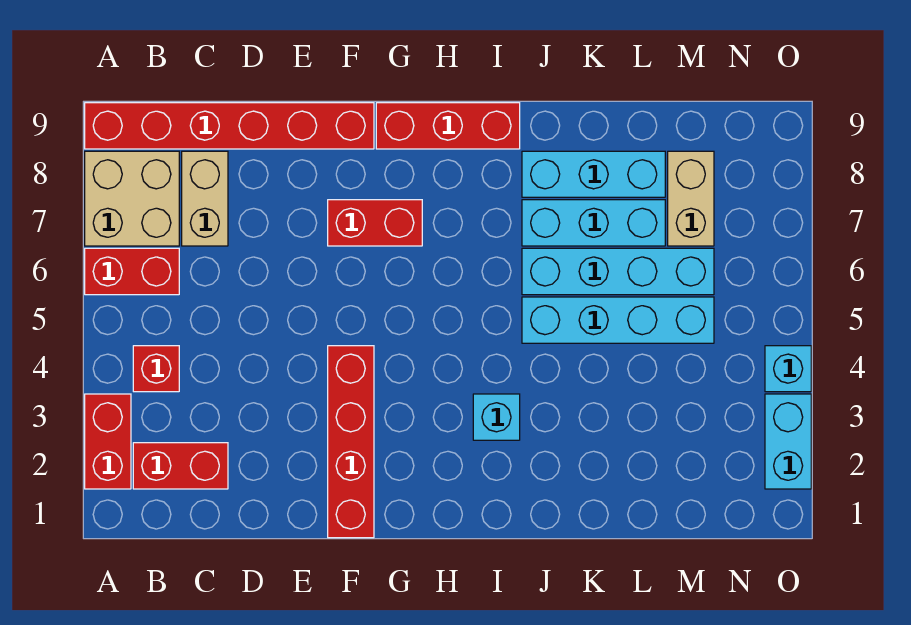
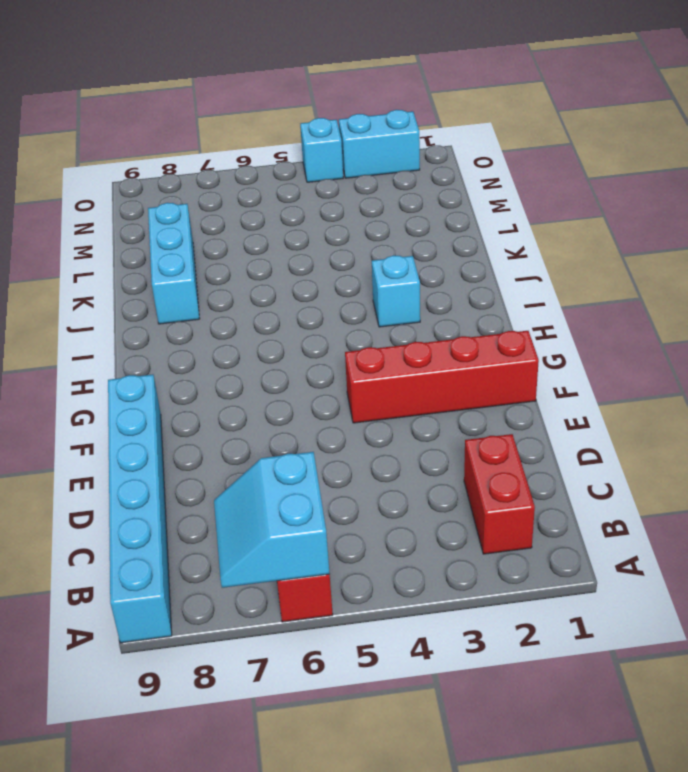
cyan 2x2 slope [214,452,330,588] -> none
cyan 1x6 brick [108,374,172,643] -> red 1x6 brick [85,103,374,149]
none -> red 1x2 brick [85,394,131,489]
none -> tan 2x2 brick [85,151,179,246]
none -> red 1x1 brick [133,346,179,392]

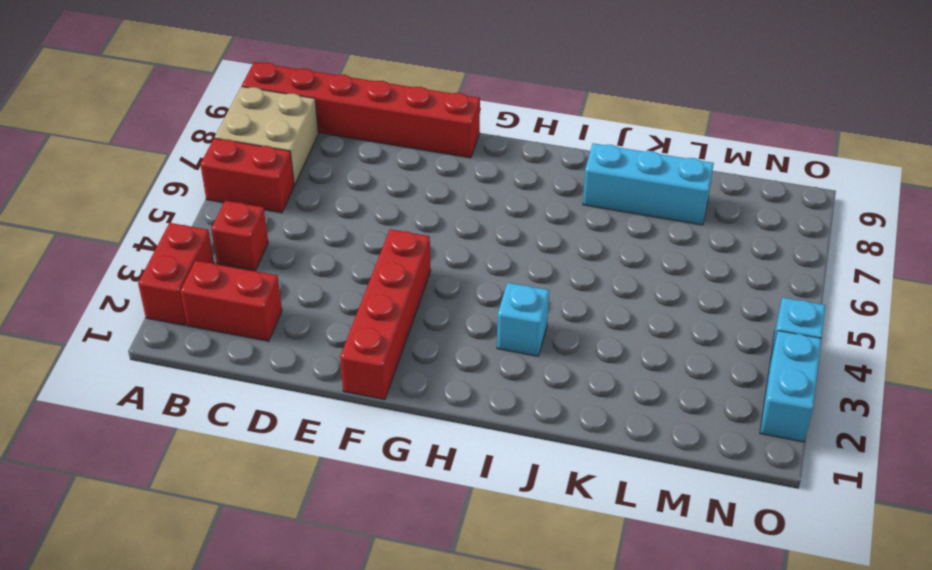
none -> tan 1x2 brick [182,151,228,246]
none -> red 1x2 brick [328,200,422,246]
none -> red 1x3 brick [376,103,520,149]

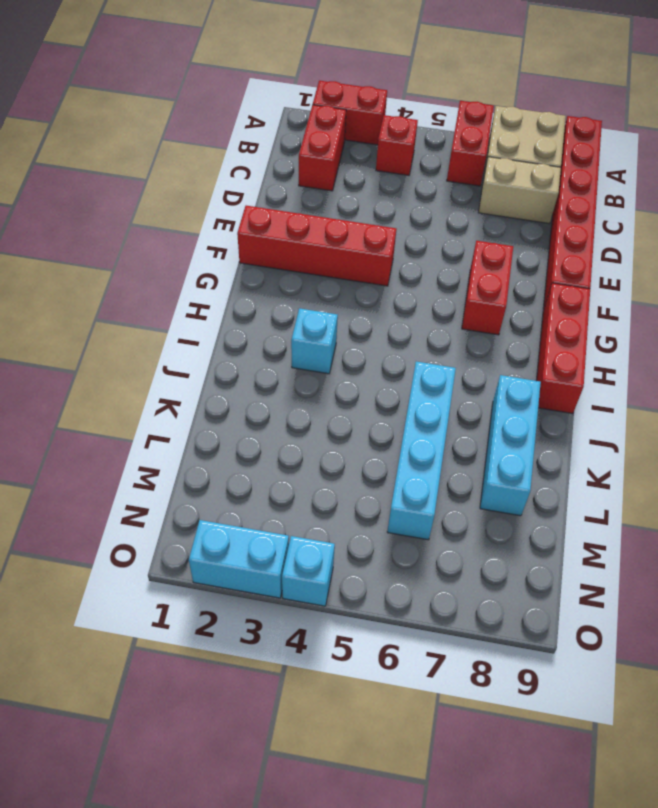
none -> cyan 1x4 brick [522,297,714,343]
none -> cyan 1x3 brick [522,200,665,246]
none -> tan 1x2 brick [668,151,714,246]

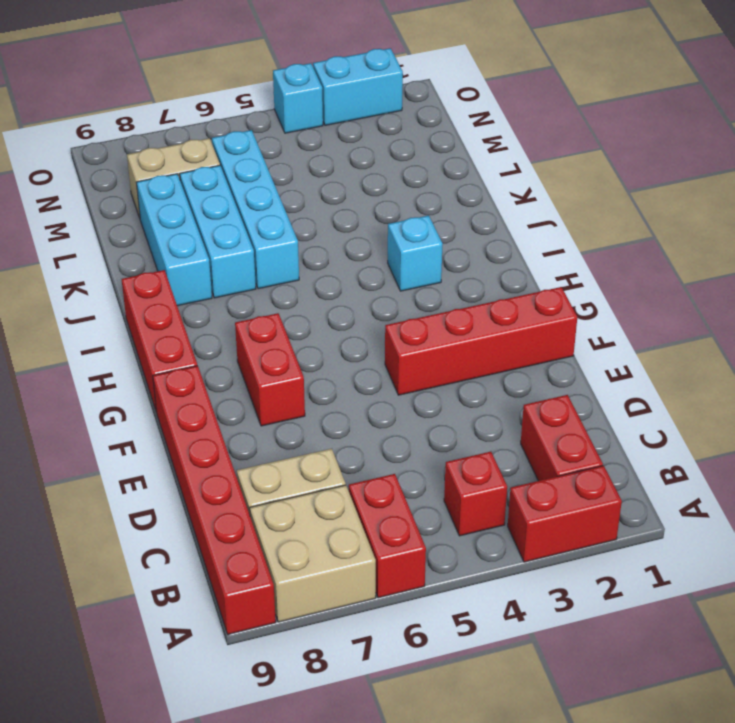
none -> cyan 1x4 brick [522,297,714,343]

